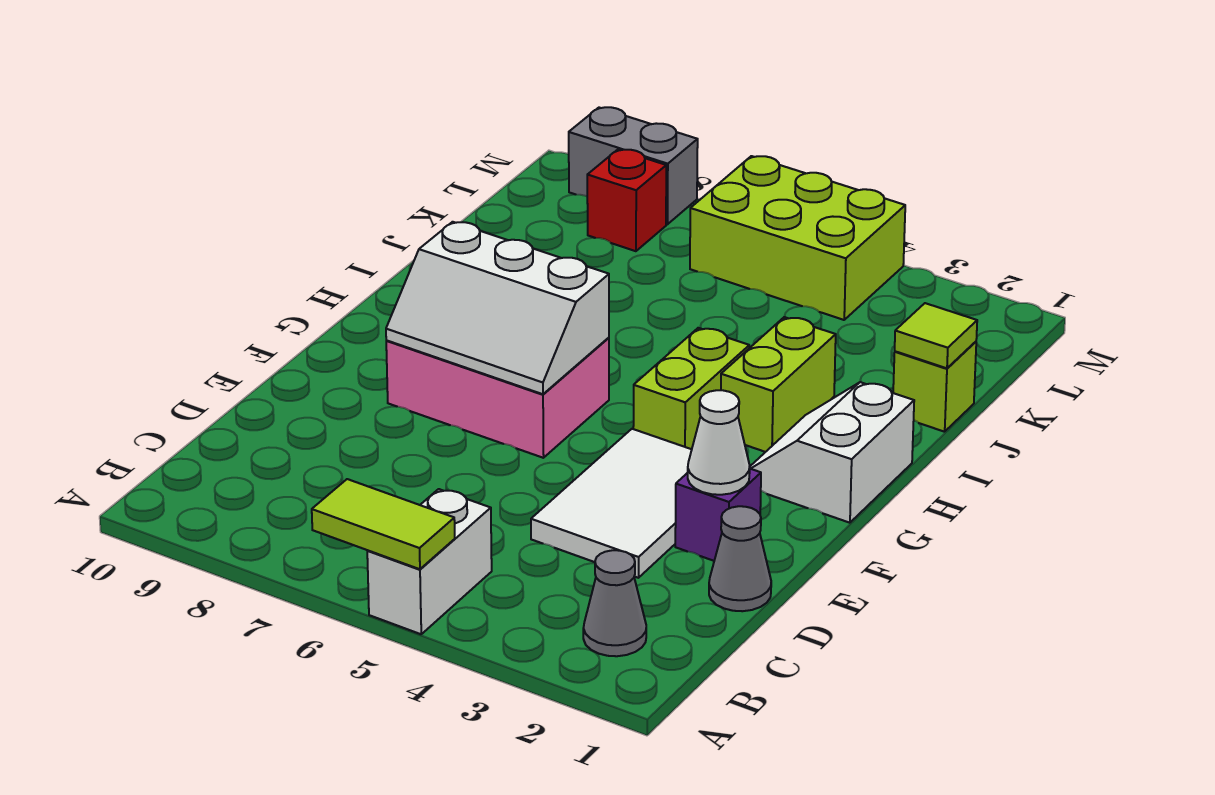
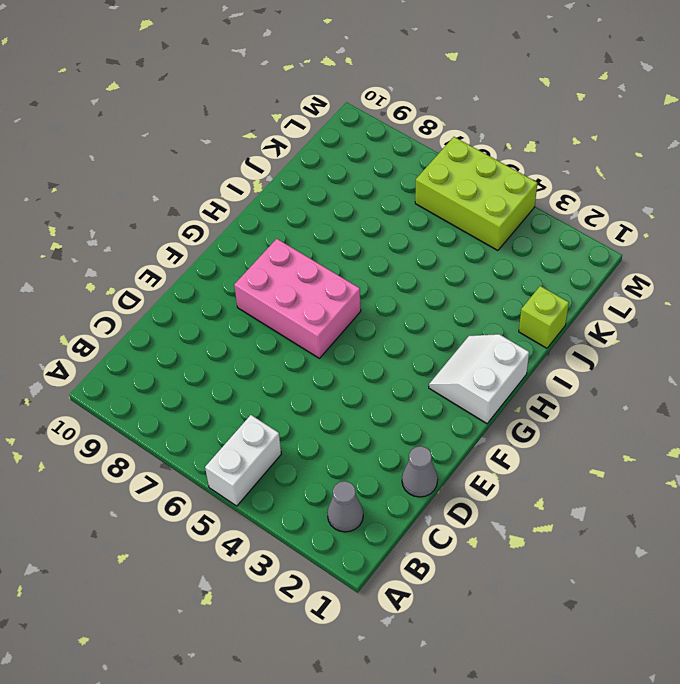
none -> white 2x3 tile [531,429,692,578]
none -> purple 1x1 brick [675,469,761,561]
none -> lime 1x2 brick [633,328,749,449]

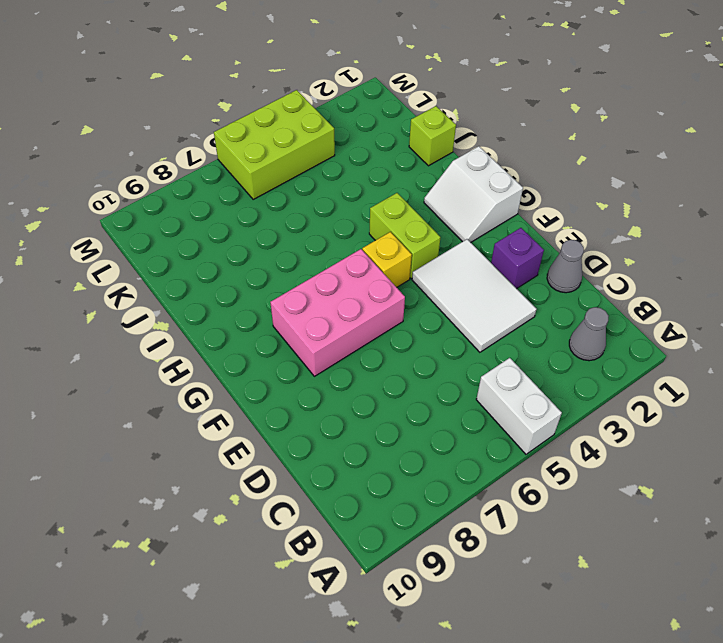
yellow 1x1 brick [362,232,412,287] -> none
none -> lime 1x2 brick [721,317,836,452]
none -> red 1x1 brick [587,150,666,251]
none -> grey 1x2 brick [569,107,698,224]

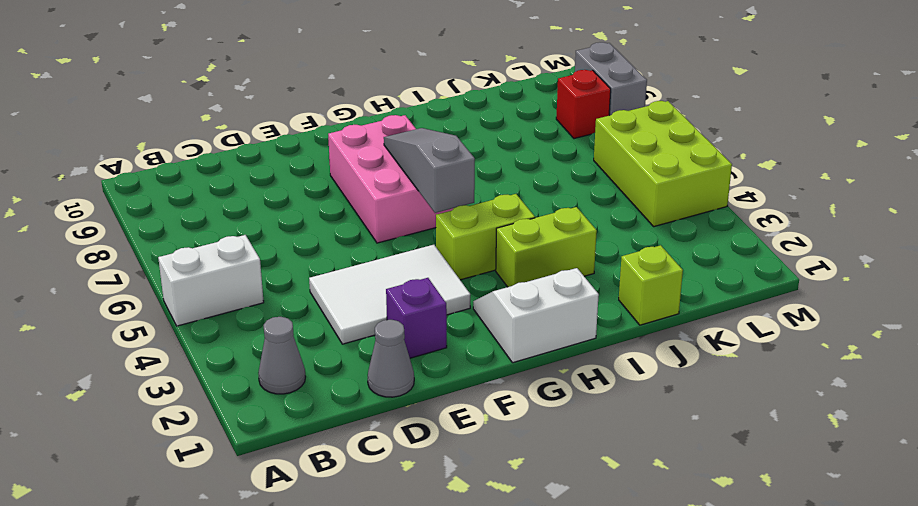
grey 1x3 slope [384,128,475,213] -> white 2x3 slope [386,222,609,394]
none -> lime 1x2 tile [312,479,455,569]
none -> white 1x1 cone [688,390,750,495]
none -> lime 1x1 tile [895,303,977,368]

